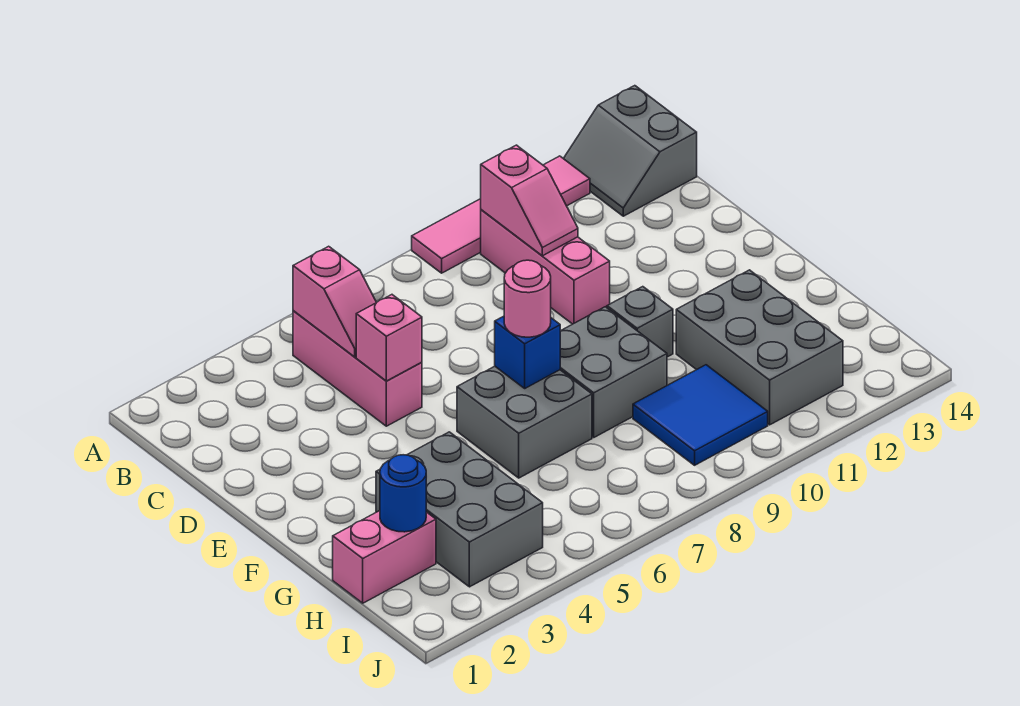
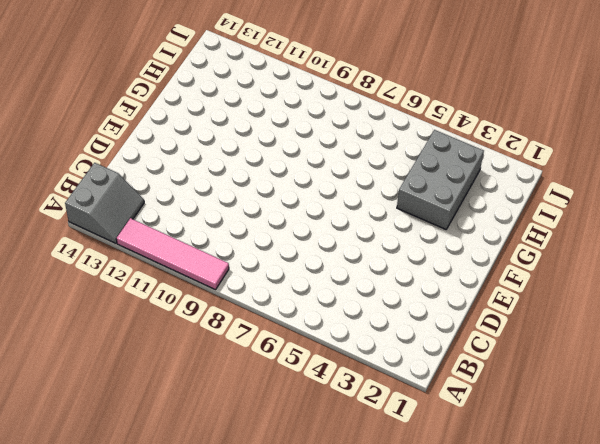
none -> pink 1x3 brick [293,311,422,426]
none -> pink 1x3 brick [481,210,610,324]
none -> grey 2x2 brick [457,366,592,478]

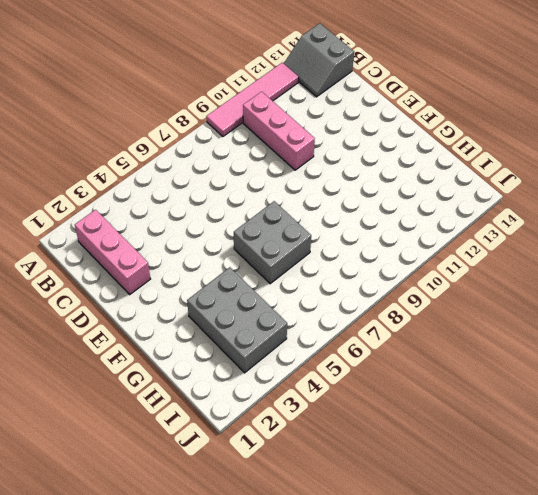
pink 1x3 brick [75,210,150,294] -> pink 1x3 brick moved to [293,311,422,426]
none -> grey 2x2 brick [560,307,667,437]
none -> grey 1x1 brick [607,287,673,357]
none -> grey 2x3 brick [676,270,843,425]

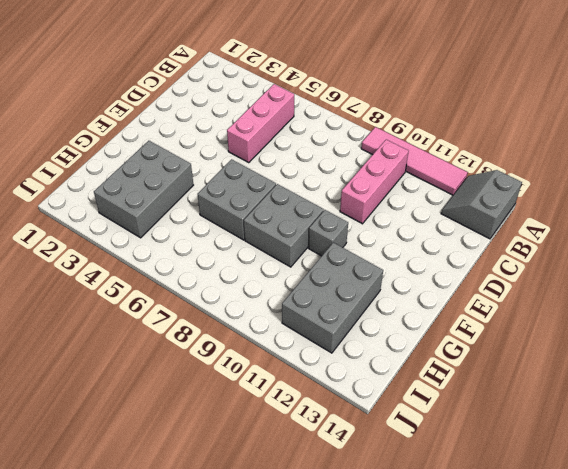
none -> pink 1x2 brick [333,511,436,603]
none -> blue 2x2 tile [633,365,768,465]
none -> pink 1x2 slope [293,246,377,357]

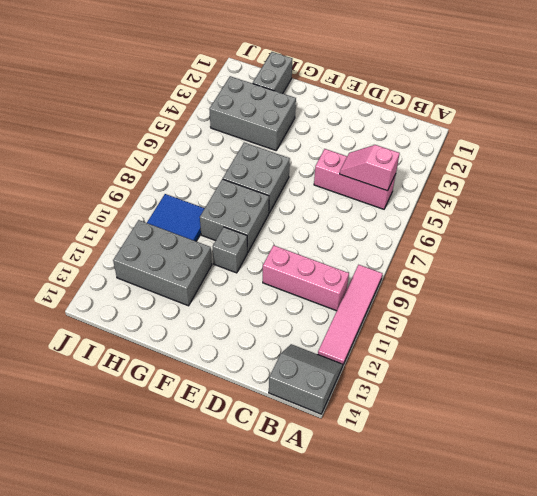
grey 1x2 brick [253,52,292,94] -> pink 1x2 brick [333,511,436,603]
none -> pink 1x2 slope [481,145,578,256]
none -> pink 1x1 brick [356,295,422,381]
none -> blue 1x1 brick [495,316,560,388]

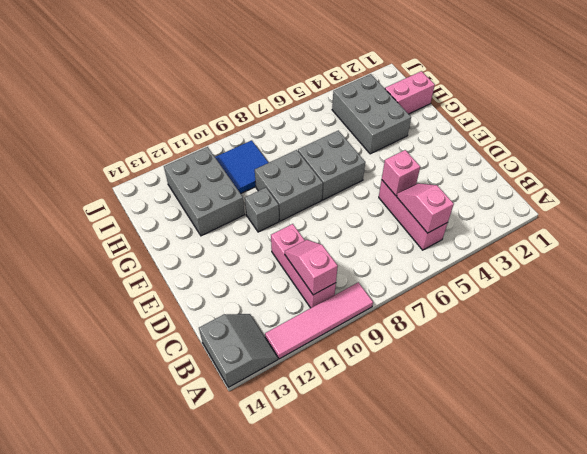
none -> blue 1x1 brick [495,316,560,388]
none -> blue 1x1 round brick [380,455,426,532]
none -> pink 1x1 round brick [504,260,551,337]

